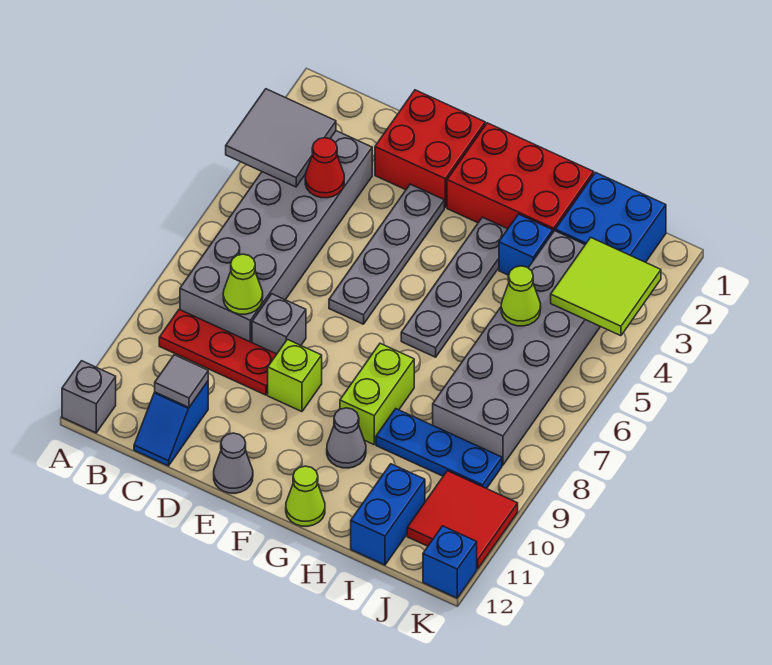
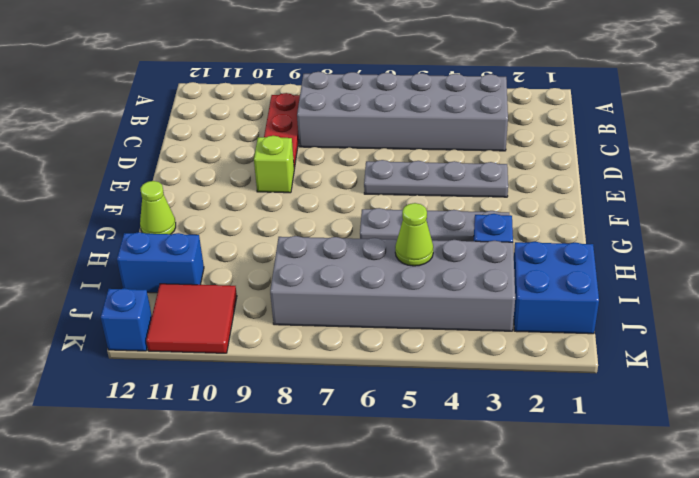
none -> grey 1x1 brick [62,361,116,433]
none -> blue 1x2 slope [134,381,208,466]
none -> red 2x2 brick [375,90,485,208]

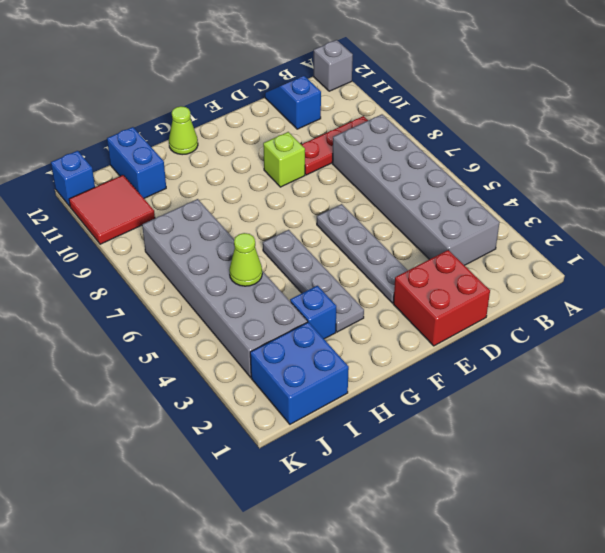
none -> grey 1x1 brick [252,294,306,354]
none -> grey 1x1 cone [214,433,253,493]
none -> red 2x3 brick [447,123,594,232]

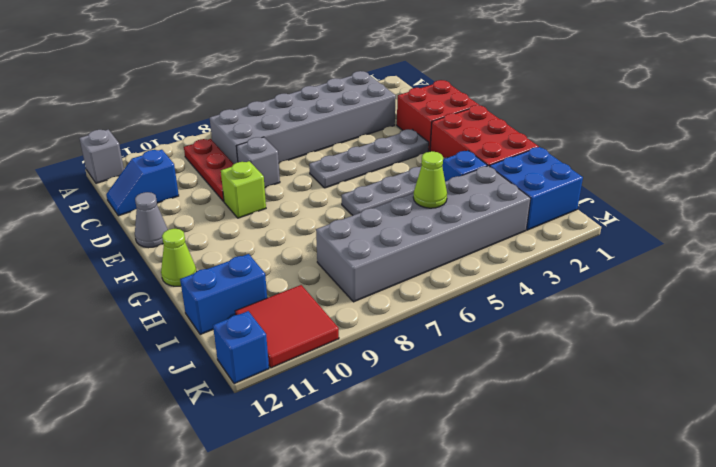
none -> lime 1x2 brick [340,343,414,445]
none -> grey 1x1 cone [327,408,366,468]
none -> blue 1x3 plate [376,409,502,489]

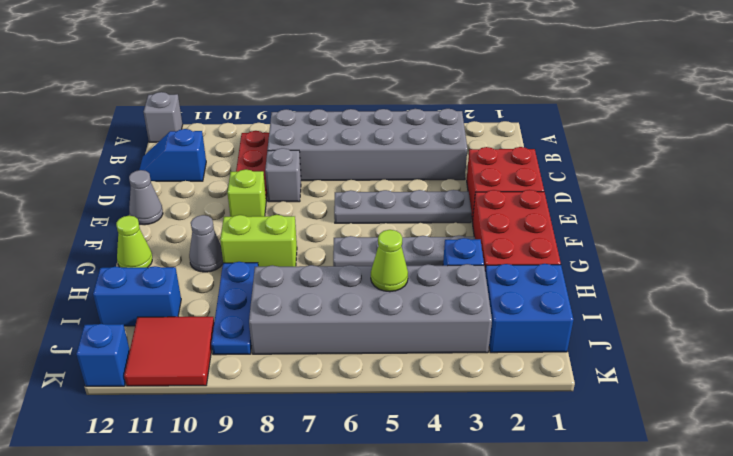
none -> grey 2x2 tile [226,89,336,187]
none -> red 1x1 cone [305,138,344,198]
none -> lime 1x1 cone [223,254,263,314]

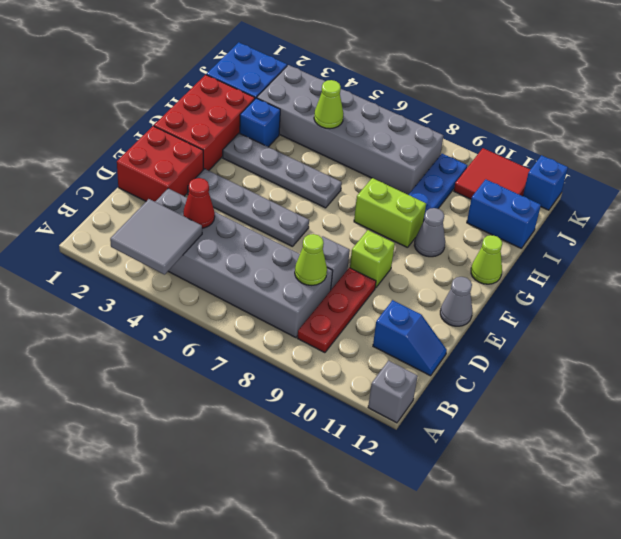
none -> grey 1x1 tile [155,355,208,407]
none -> lime 2x2 tile [551,237,661,336]

